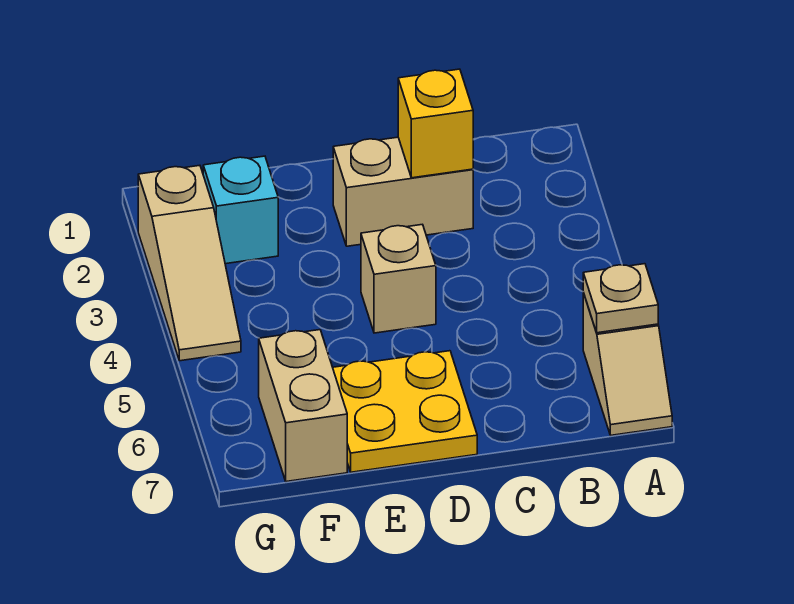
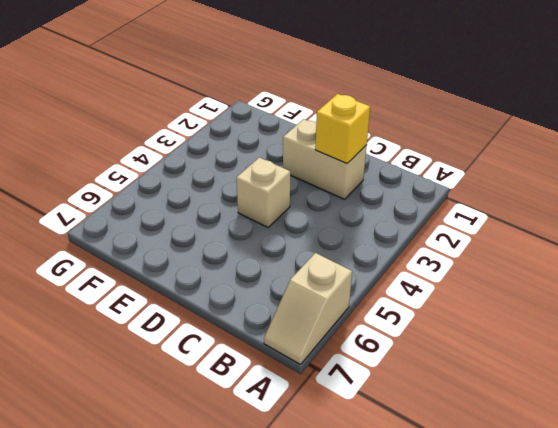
none -> yellow 2x2 plate [333,351,477,472]
none -> cyan 1x1 brick [203,156,278,264]

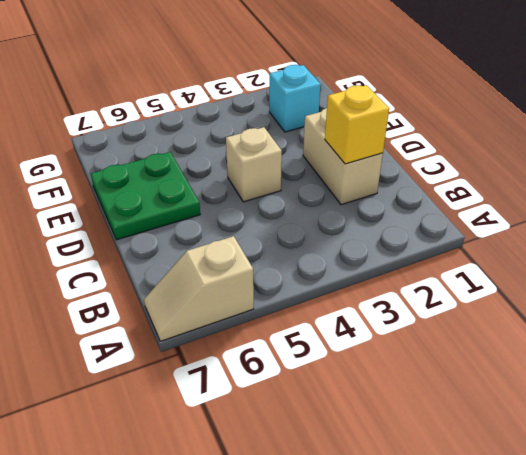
green 2x2 plate [91,152,200,240] -> yellow 2x2 plate [333,351,477,472]
none -> tan 1x2 brick [259,330,347,482]
none -> tan 1x3 slope [138,165,241,361]

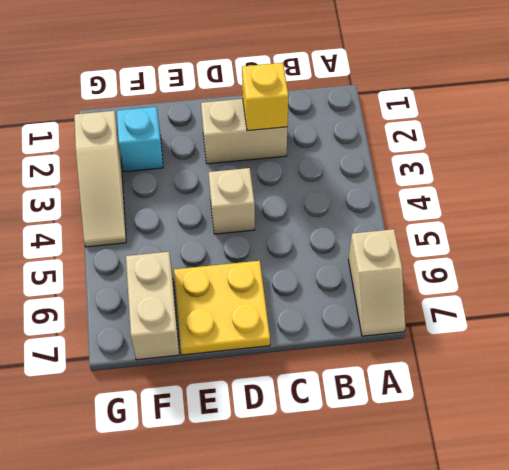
none -> tan 1x1 plate [583,264,658,333]

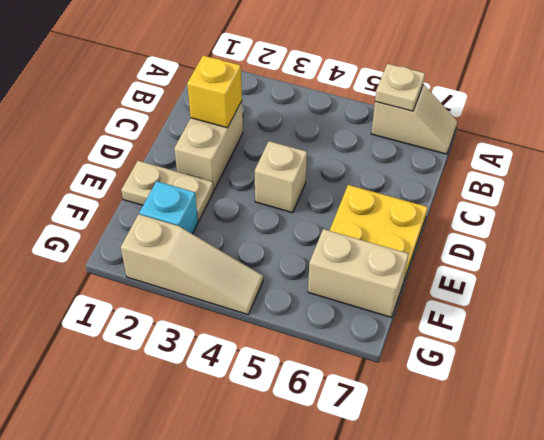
tan 1x2 plate [121,161,214,222] -> none

